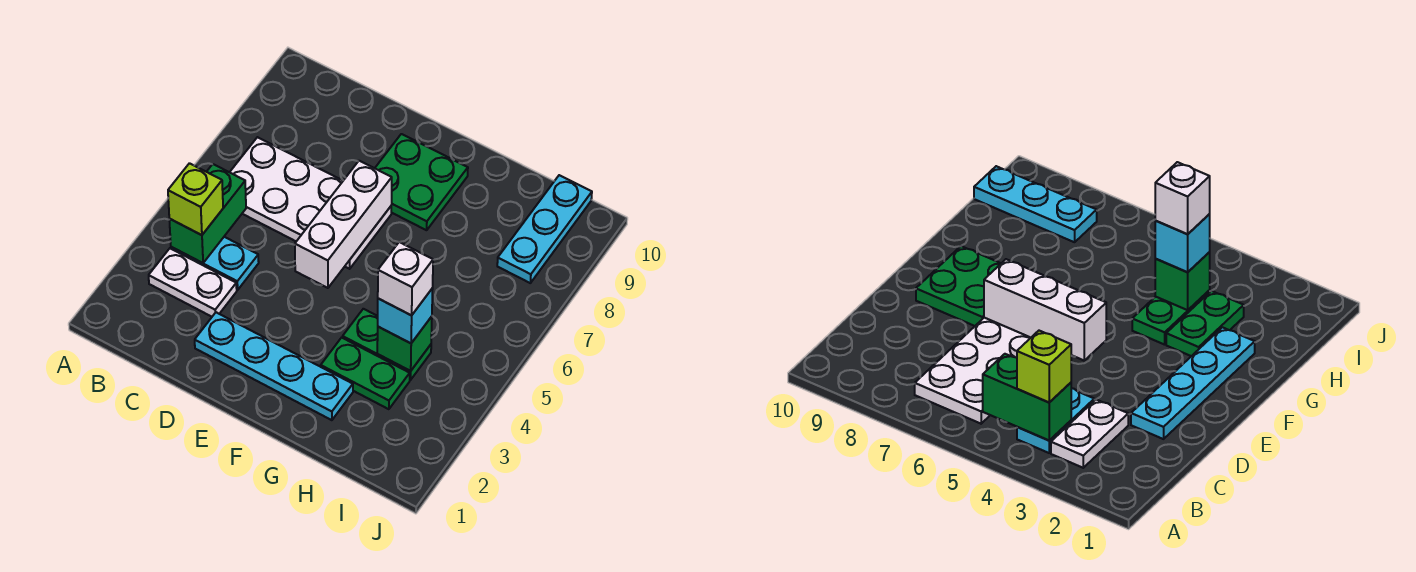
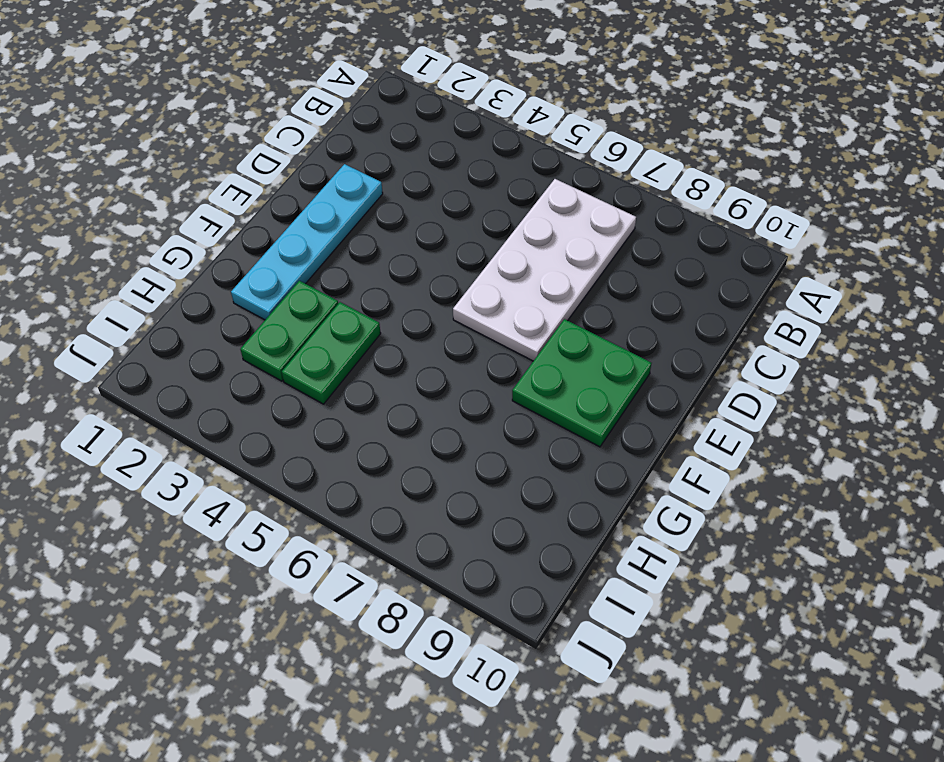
none -> white 1x2 plate [149,248,237,317]
none -> cyan 1x2 plate [171,237,259,290]
none -> cyan 1x3 plate [497,175,592,283]

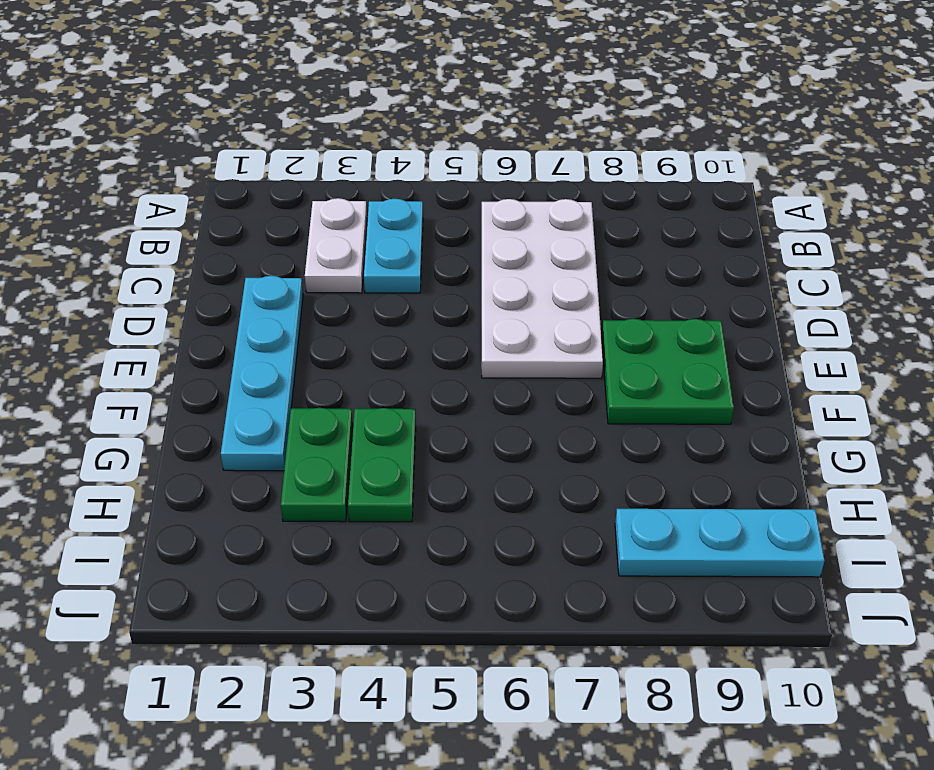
none -> green 1x2 brick [169,164,246,263]
none -> white 1x3 brick [295,161,392,288]
none -> green 1x1 brick [377,316,432,371]

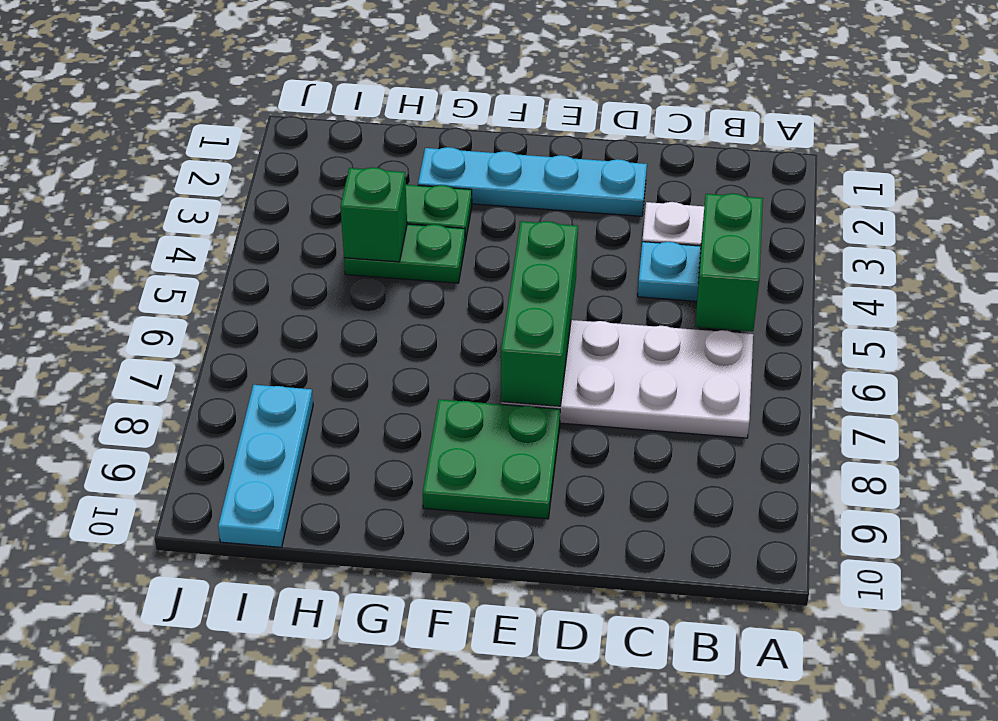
green 1x3 brick [501,221,578,406] -> white 1x3 brick [295,161,392,288]
none -> lime 1x1 brick [168,163,223,235]
none -> cyan 1x1 brick [378,288,433,343]
none -> white 1x1 brick [378,242,433,315]

